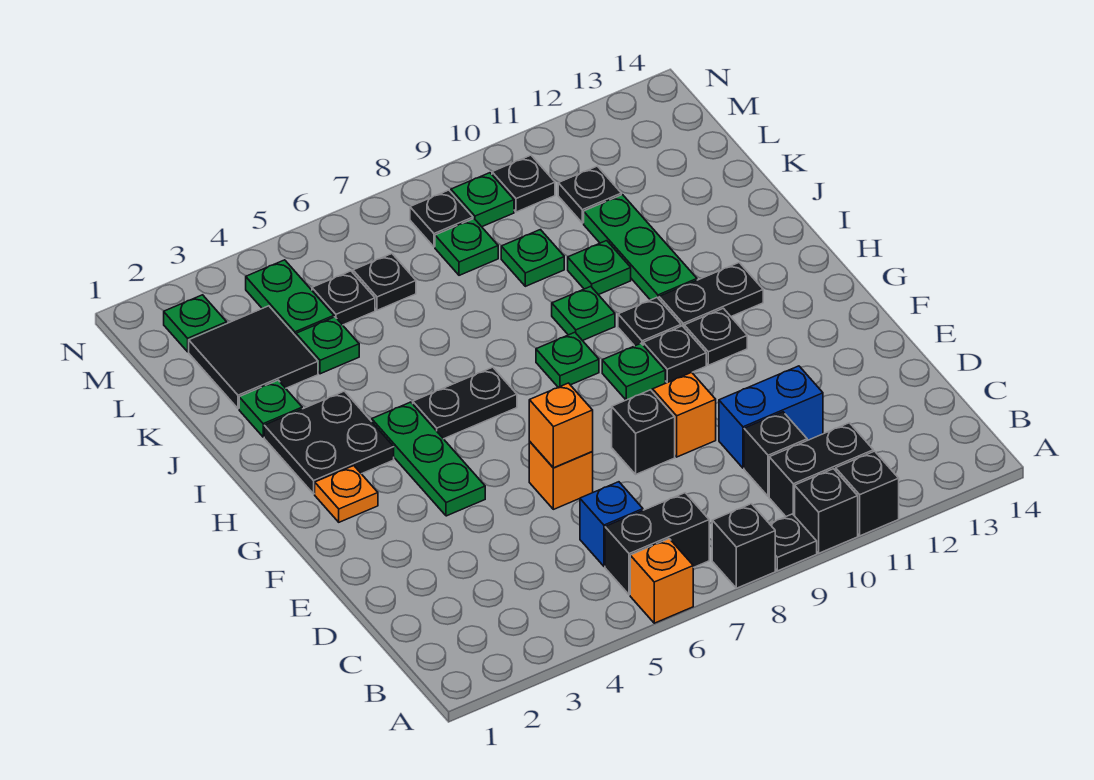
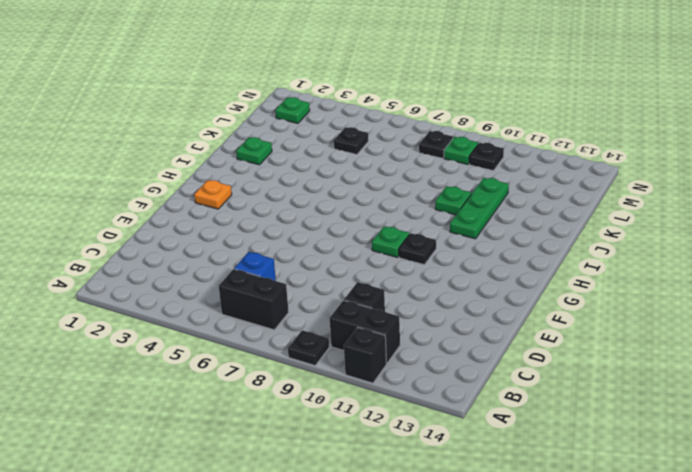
none -> orange 1x1 brick [630,539,693,623]
none -> black 1x1 brick [712,504,775,588]
none -> black 1x1 brick [795,469,858,553]
none -> blue 1x2 brick [719,366,823,468]

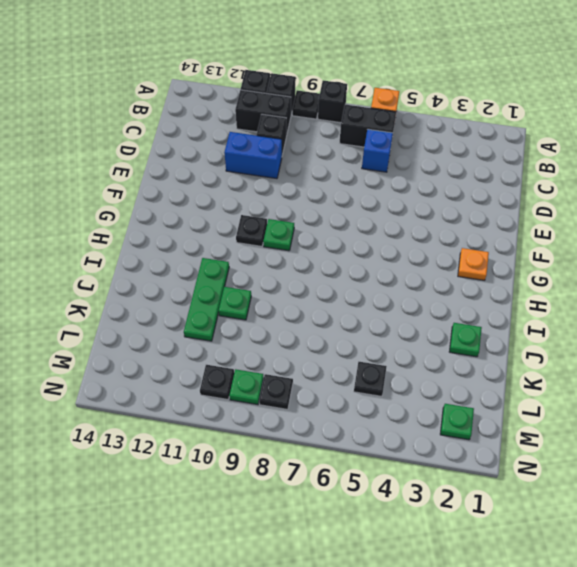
none -> orange 1x1 brick [529,442,593,509]
none -> black 1x1 brick [612,390,675,474]
none -> orange 1x1 brick [652,372,716,457]
none -> green 1x3 plate [372,402,485,516]

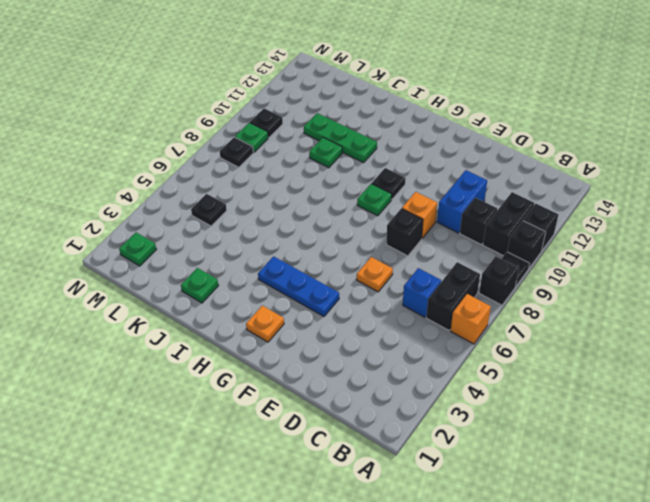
orange 1x1 plate [357,257,393,292] -> orange 1x1 brick [529,442,593,509]
blue 1x3 plate [258,256,339,316] -> green 1x3 plate [372,402,485,516]
none -> black 1x1 plate [684,308,747,365]
none -> black 2x2 plate [264,391,394,494]
none -> black 1x2 plate [413,367,517,439]
none -> green 1x1 plate [536,332,599,387]

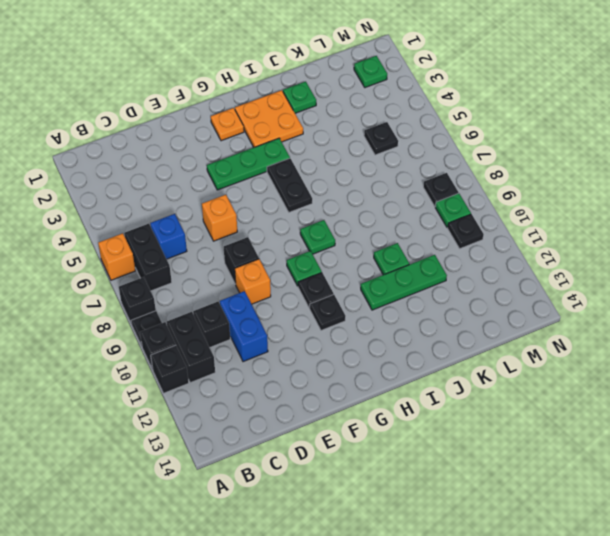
orange 2x2 plate [235,90,303,147] -> black 2x2 plate [264,391,394,494]
none -> black 1x1 plate [618,298,681,346]
none -> black 1x2 plate [659,263,763,327]
none -> green 1x1 plate [552,286,615,341]
none -> black 2x2 tile [189,306,318,409]

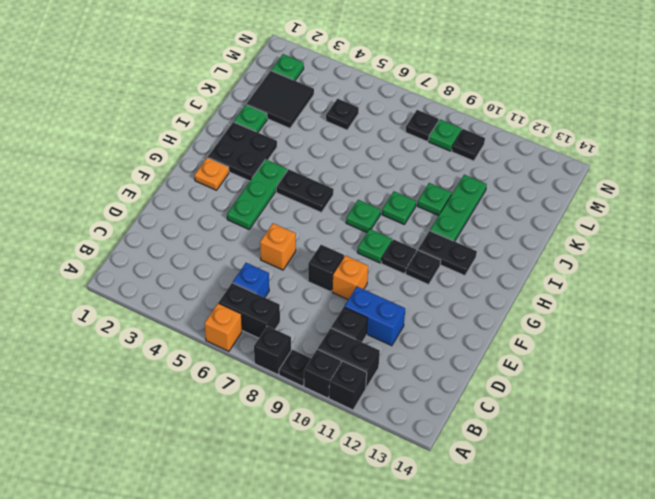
none -> black 1x1 plate [618,298,681,346]
none -> green 1x1 plate [296,317,359,374]
none -> green 1x1 plate [501,230,564,286]
none -> green 1x2 plate [246,260,334,336]

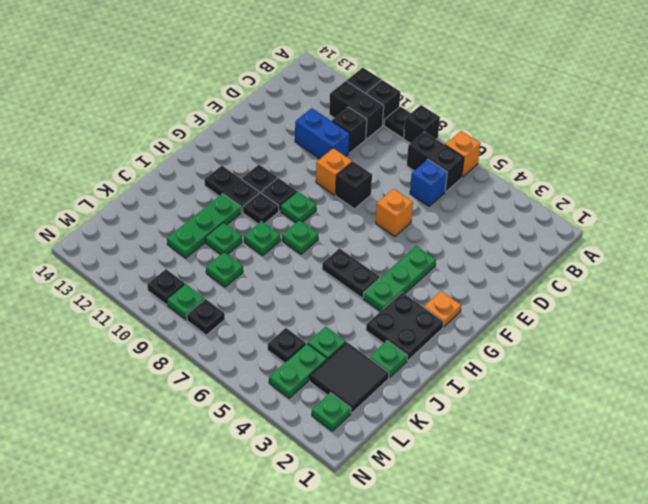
none -> black 1x1 plate [353,254,416,310]
none -> green 1x1 plate [435,219,498,275]
none -> black 1x1 plate [558,166,621,223]
none -> orange 1x1 brick [529,383,593,468]

